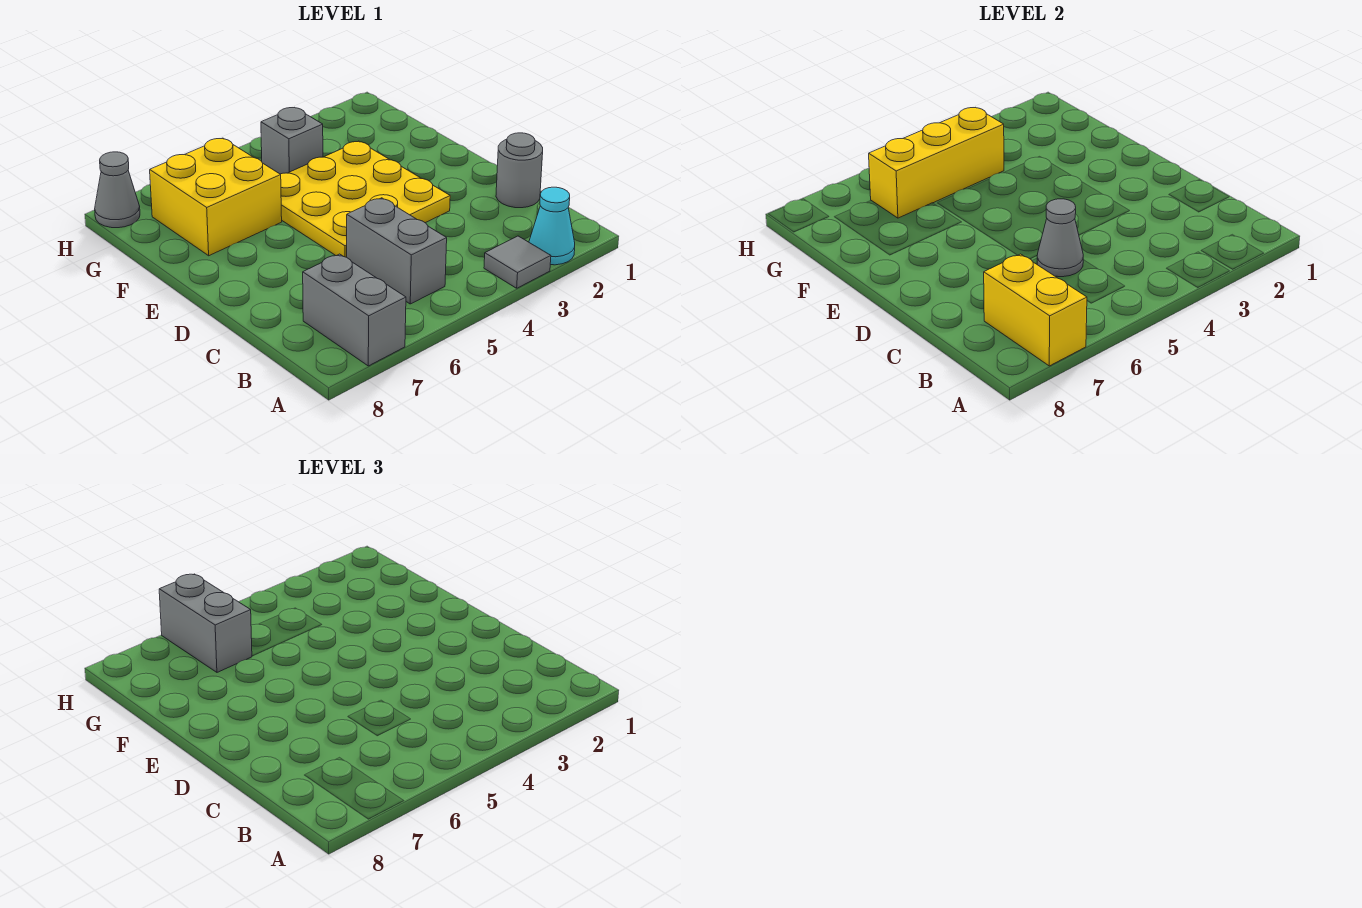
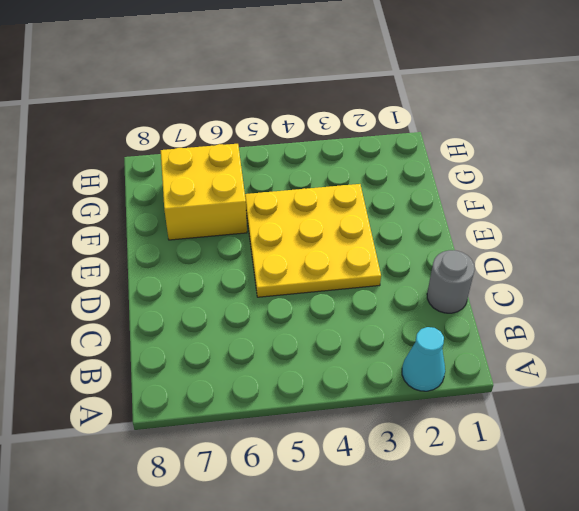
none -> grey 1x1 tile [484,236,551,288]
none -> grey 1x2 brick [303,254,406,366]
none -> grey 1x2 brick [347,198,447,304]

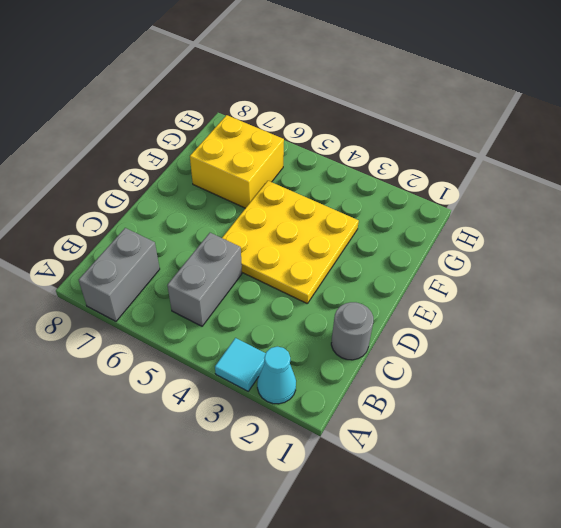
cyan 1x1 tile [215,338,266,391] -> grey 1x1 tile [484,236,551,288]
none -> grey 1x1 brick [261,108,323,174]
none -> grey 1x1 cone [95,152,140,228]
none -> yellow 1x2 brick [984,254,1087,366]

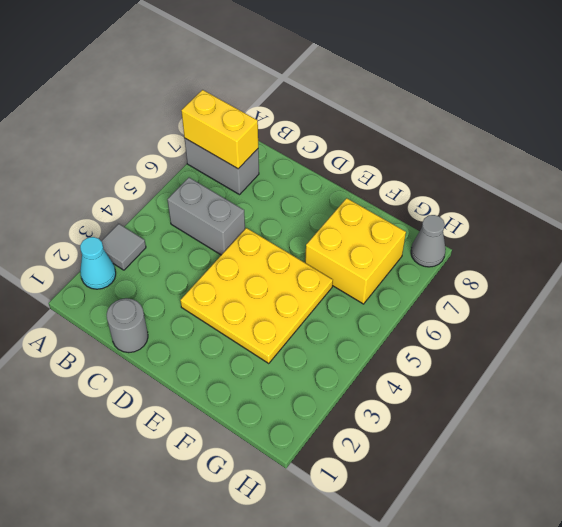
none -> grey 1x1 brick [261,108,323,174]
none -> grey 1x1 cone [1037,199,1083,277]
none -> yellow 1x3 brick [869,108,1004,218]

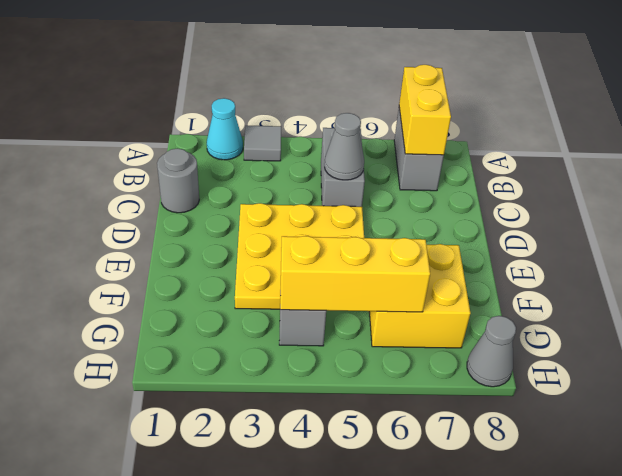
none -> grey 1x2 brick [159,574,252,672]

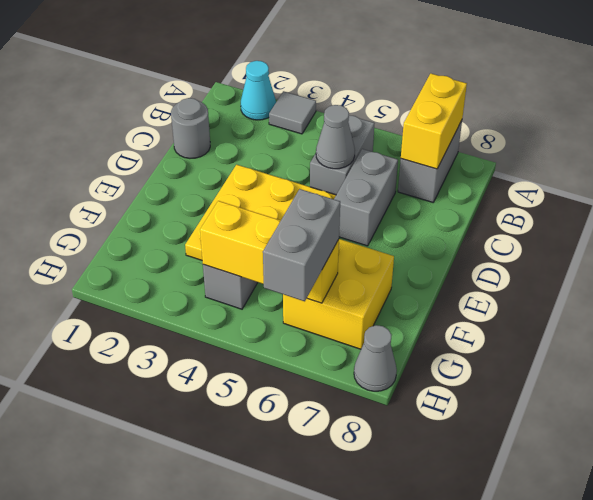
grey 1x2 brick [334,149,398,246] -> none

